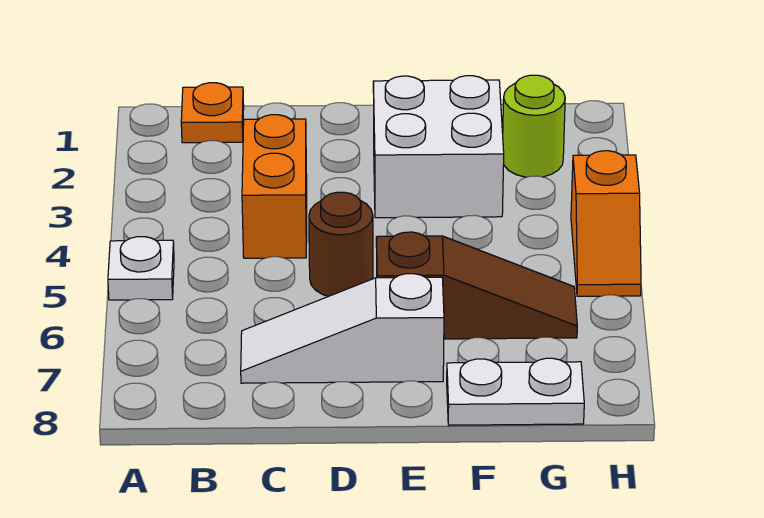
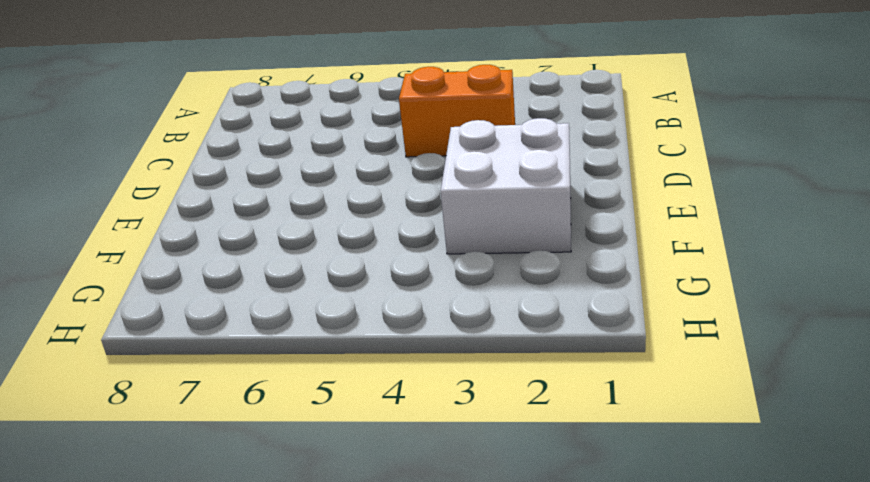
none -> white 1x1 plate [108,237,174,300]
none -> orange 1x1 plate [181,83,244,143]

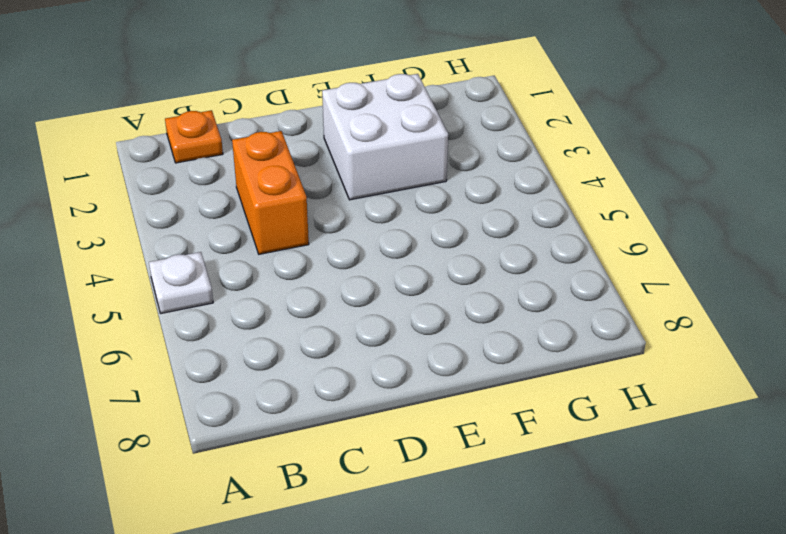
none -> white 1x3 slope [241,274,444,383]
none -> brown 1x1 round brick [309,192,373,296]

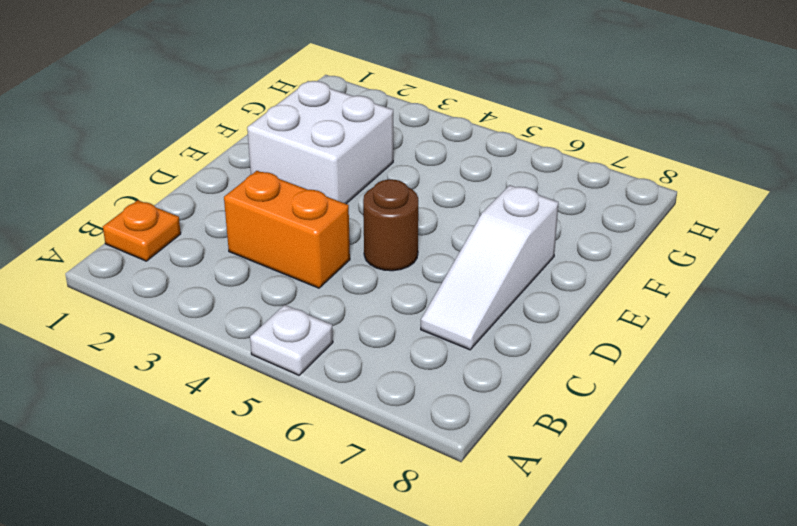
none -> brown 1x3 slope [376,232,577,339]
none -> white 1x2 plate [447,358,584,425]

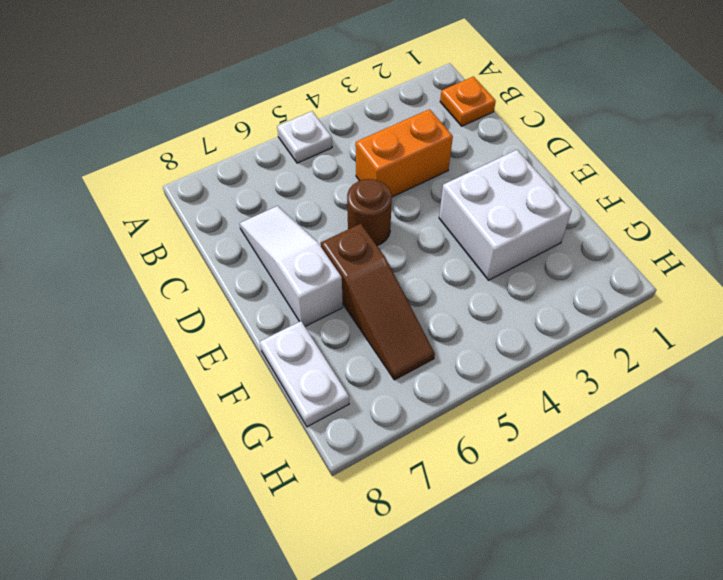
none -> lime 1x1 round brick [503,75,565,177]
none -> orange 1x2 slope [571,151,641,296]

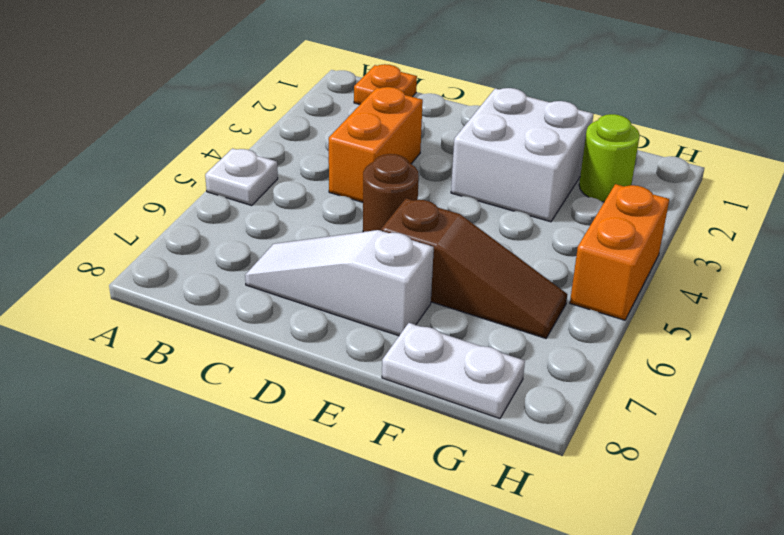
orange 1x2 brick [570,184,669,320] -> orange 1x2 slope [571,151,641,296]

